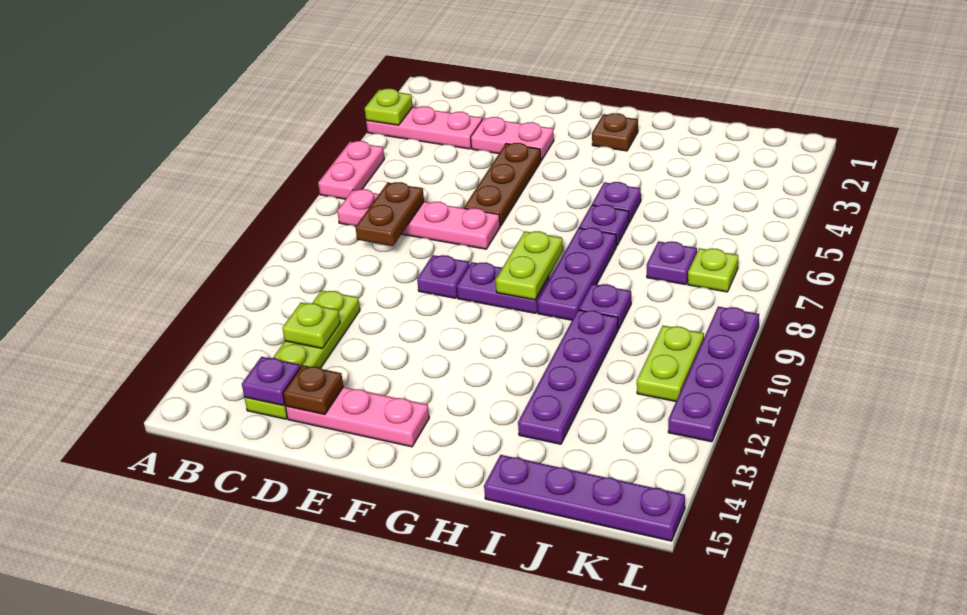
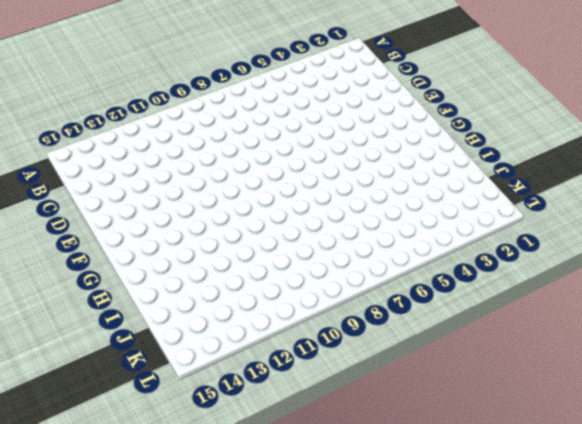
none -> pink 1x3 plate [366,106,482,149]
none -> pink 1x2 plate [318,141,384,199]
none -> pink 1x4 plate [337,189,500,249]

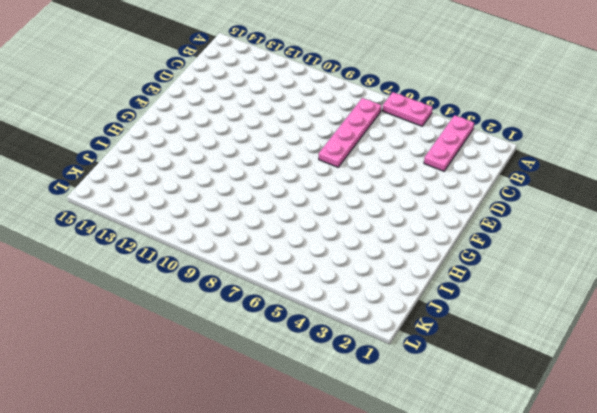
none -> lime 1x4 plate [245,290,360,419]
none -> pink 1x2 plate [471,117,554,160]
none -> pink 1x3 plate [286,387,429,447]

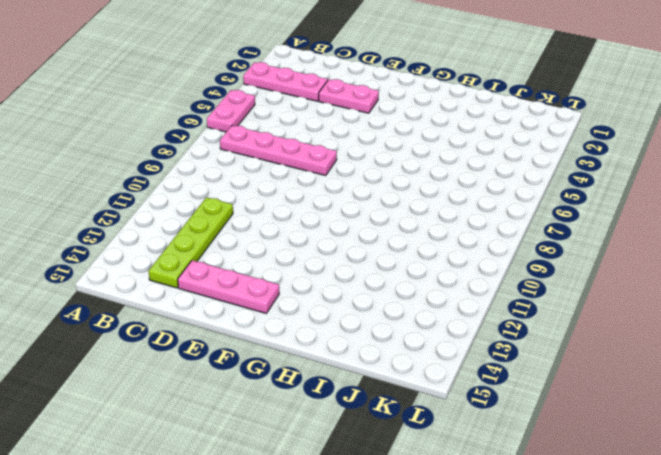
none -> brown 1x3 plate [464,143,541,226]
none -> purple 1x1 plate [417,255,470,298]
none -> purple 1x2 plate [457,262,549,313]

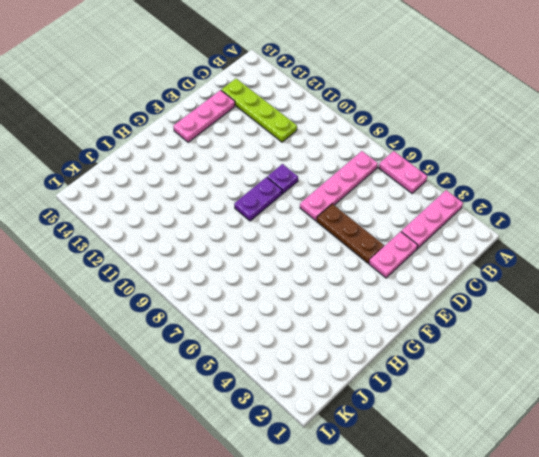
none -> brown 1x1 plate [592,113,638,151]
none -> purple 1x1 plate [592,182,641,222]
none -> purple 1x1 plate [579,205,629,246]

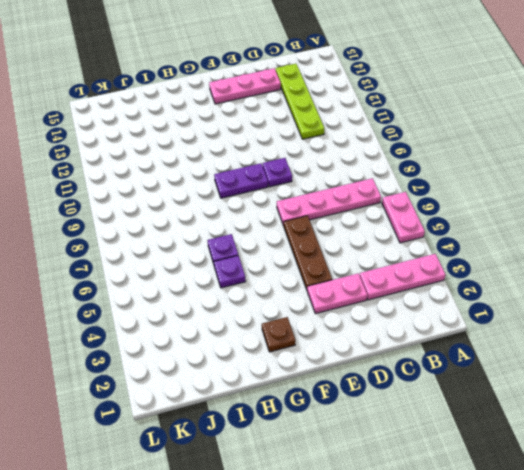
none -> purple 1x3 plate [537,228,616,320]
none -> purple 1x1 plate [579,284,631,329]
none -> purple 1x4 plate [518,310,618,444]

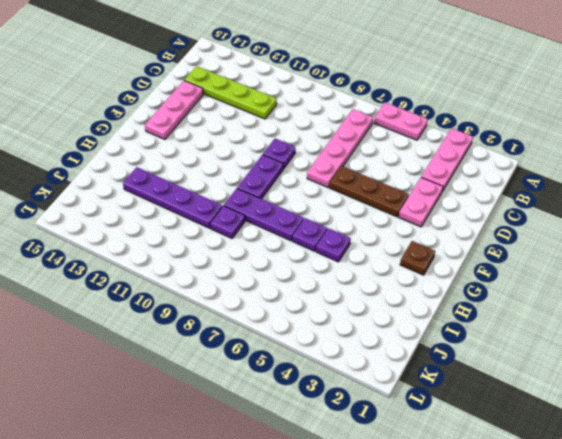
none -> purple 1x4 plate [484,455,685,541]
none -> purple 1x1 plate [647,241,697,285]
none -> lime 1x1 plate [688,248,738,292]

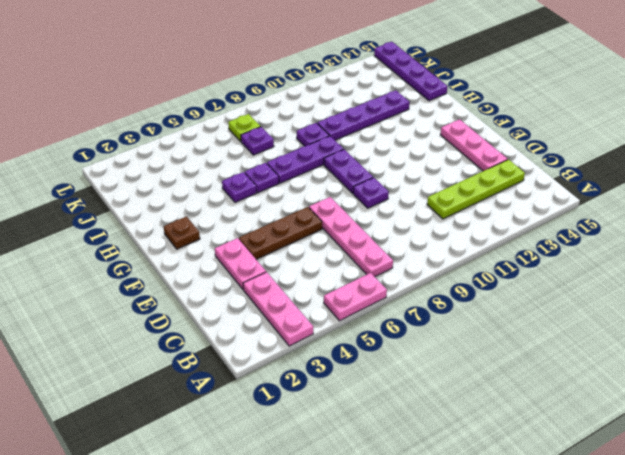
none -> lime 1x2 plate [637,326,704,401]
none -> purple 1x4 plate [668,307,759,442]
none -> lime 1x1 plate [365,89,413,125]

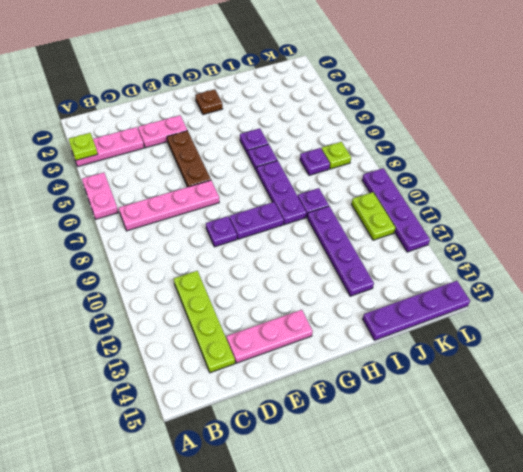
none -> brown 1x2 plate [356,182,424,246]
none -> lime 1x1 plate [282,303,340,349]
none -> purple 1x1 plate [242,357,300,405]

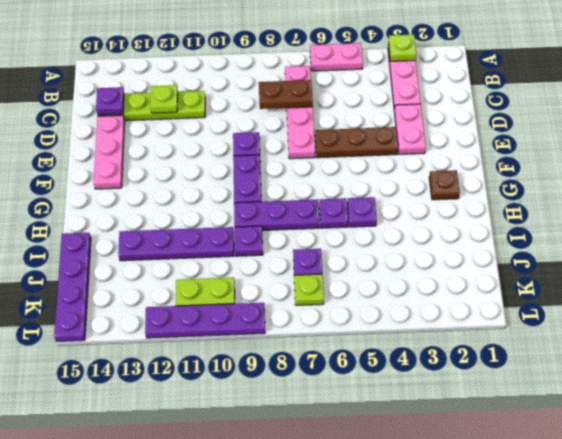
none -> brown 1x1 plate [283,365,343,414]
none -> lime 1x2 plate [496,231,563,300]

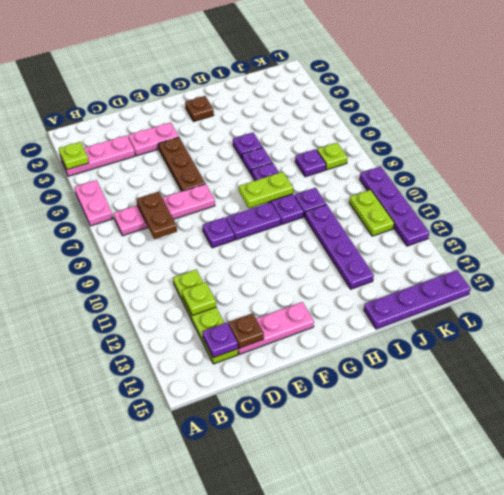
lime 1x2 plate [239,172,293,208] -> lime 1x2 plate turned to [496,231,563,300]

